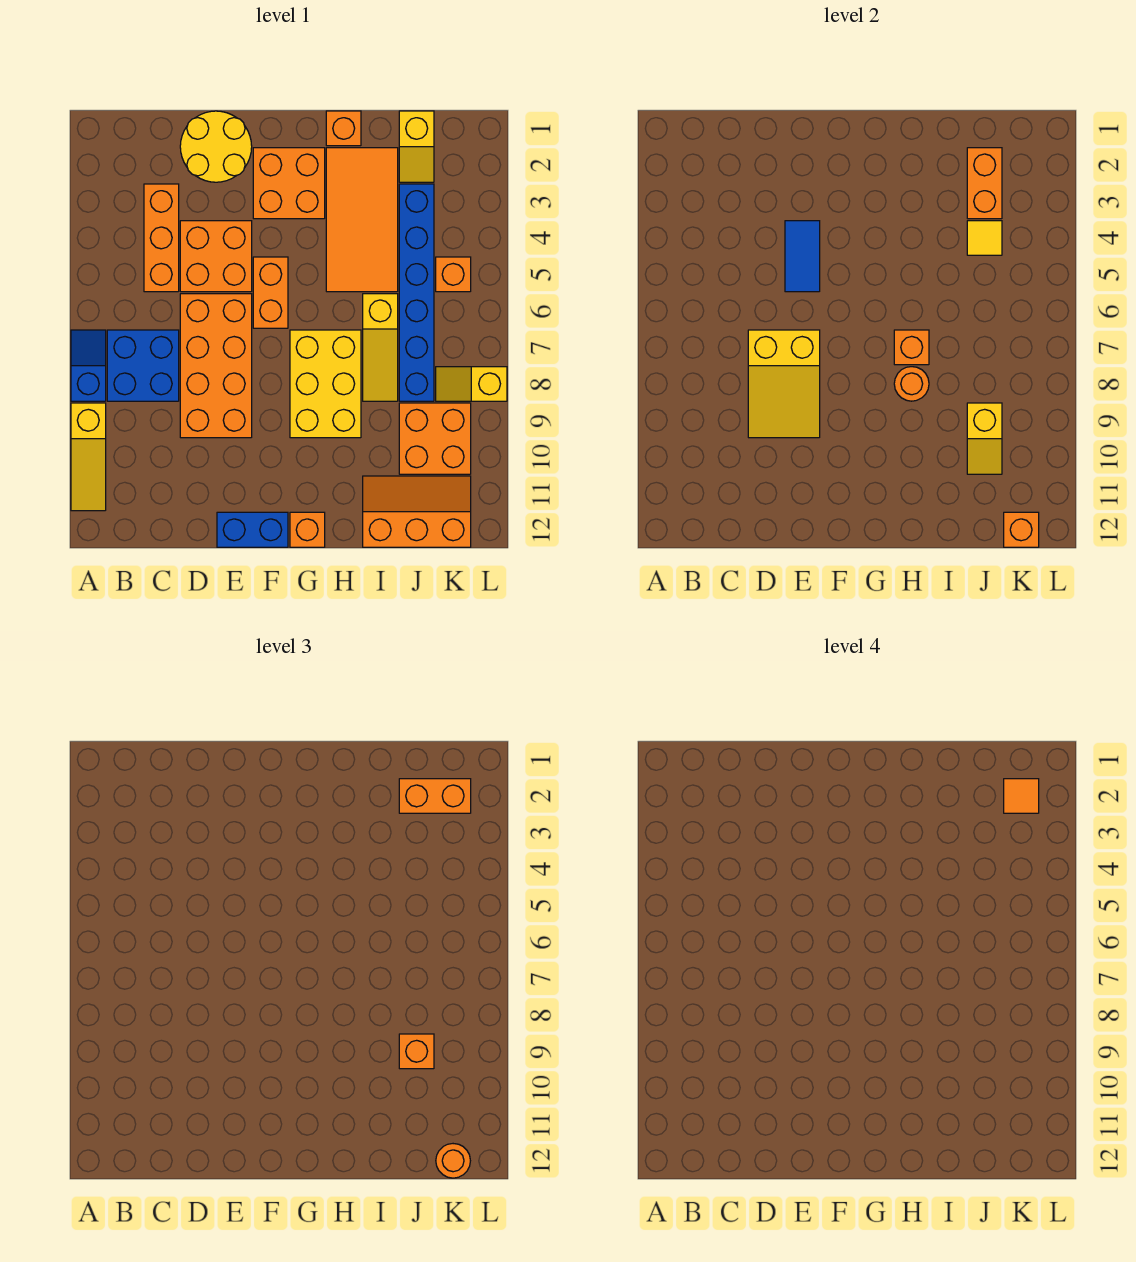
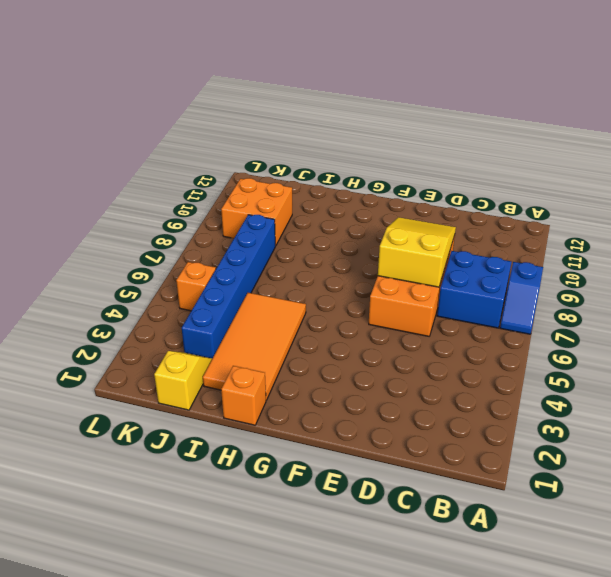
none -> yellow 1x3 slope [71,403,106,511]
none -> orange 1x3 brick [144,184,179,292]
none -> yellow 2x2 round brick [180,111,252,182]
none -> orange 2x2 brick [180,221,252,292]

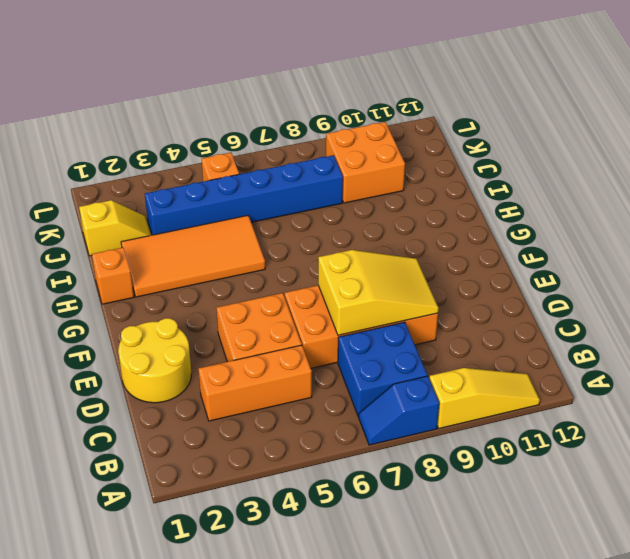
none -> blue 1x2 brick [217,512,288,547]
none -> orange 2x2 brick [253,148,325,219]
none -> orange 1x2 brick [253,257,288,328]
none -> yellow 2x3 brick [290,330,361,438]

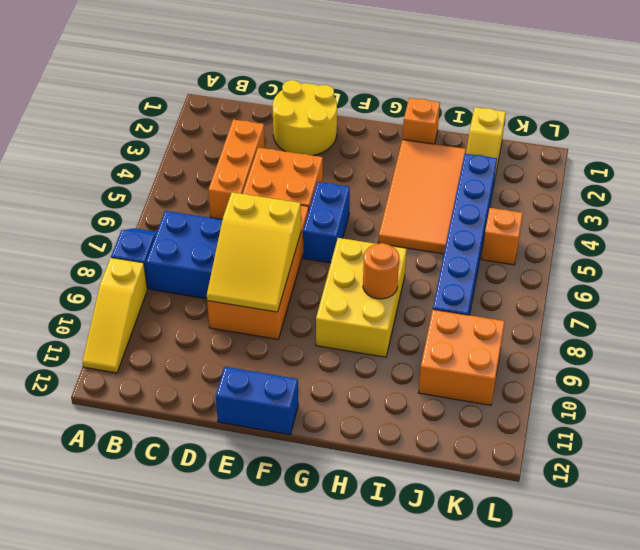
blue 1x2 brick [303,182,350,263] -> orange 1x2 brick [253,257,288,328]
none -> orange 2x2 brick [253,148,325,219]
none -> orange 1x1 brick [290,512,325,547]
none -> yellow 1x3 slope [363,294,398,401]
none -> orange 2x3 slope [363,476,471,547]

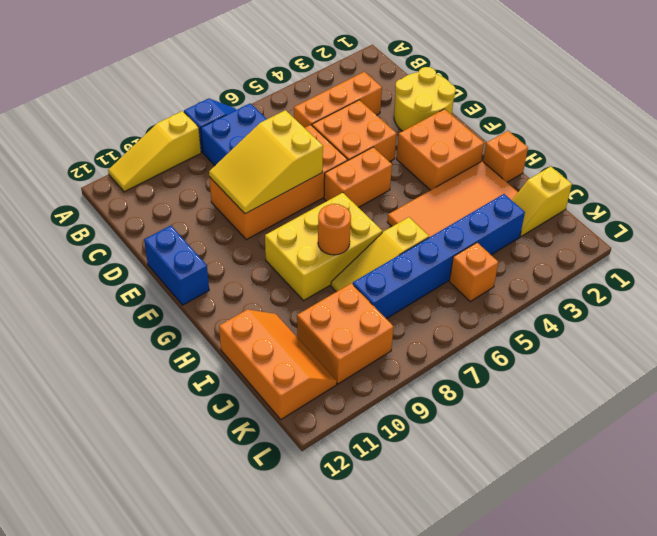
none -> orange 1x1 brick [290,512,325,547]
none -> yellow 1x2 slope [436,367,507,401]
none -> blue 1x2 tile [785,221,820,292]
none -> orange 1x1 brick [894,330,929,365]

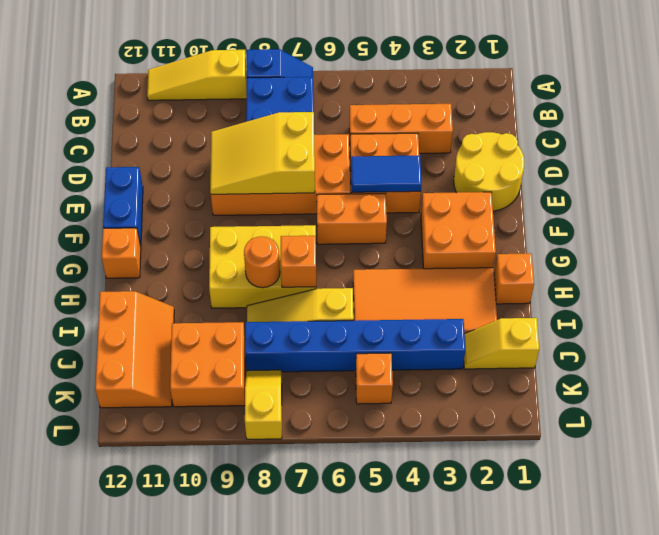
none -> orange 1x2 brick [967,148,1002,219]
none -> yellow 1x1 tile [967,221,1002,255]
none -> yellow 1x2 slope [967,403,1002,474]
none -> orange 1x1 brick [1004,512,1039,547]

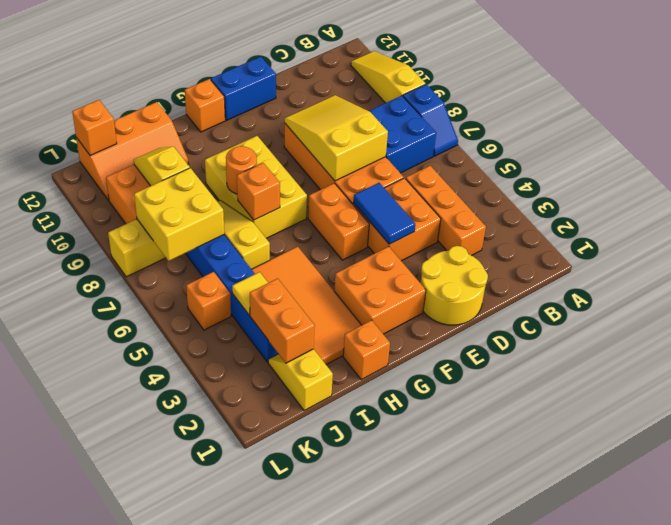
yellow 2x2 brick [134,168,224,261] -> none
none -> orange 1x2 brick [399,779,471,813]
none -> orange 1x1 brick [399,1034,434,1069]
none -> orange 1x1 round brick [436,1144,470,1178]
none -> orange 1x1 tile [1004,779,1039,813]

